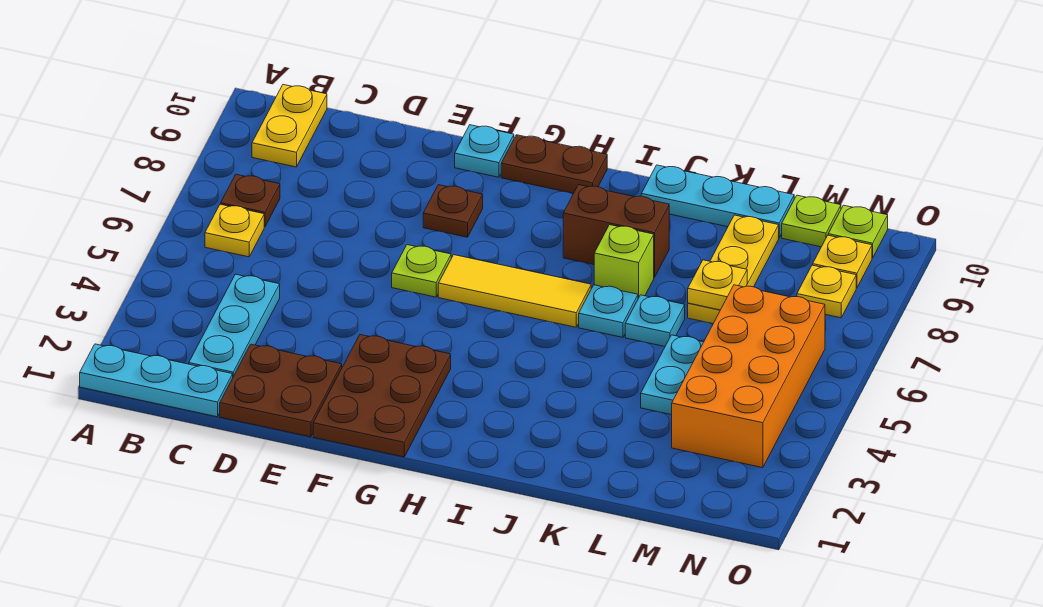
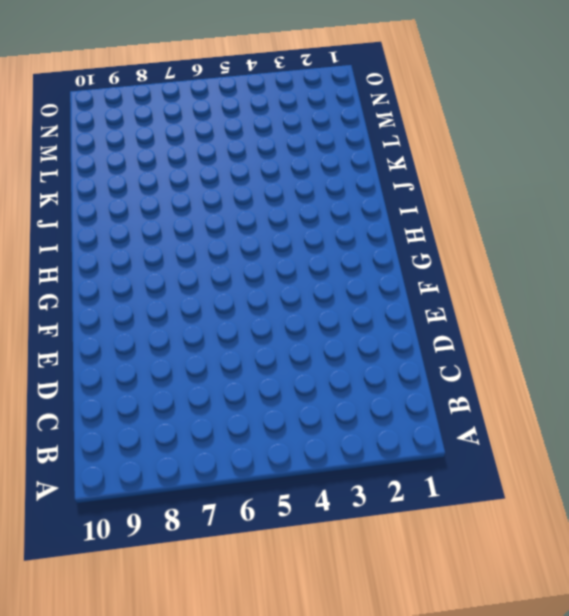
none -> cyan 1x3 plate [80,344,233,417]
none -> yellow 1x1 plate [205,204,264,257]
none -> brown 1x1 plate [221,174,280,227]

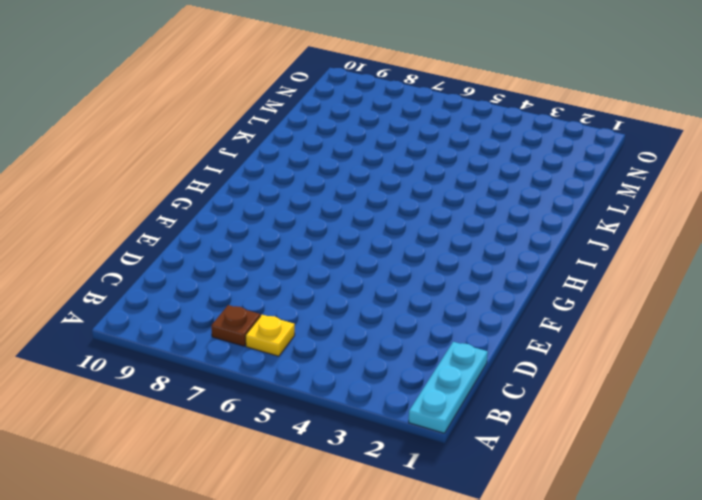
none -> yellow 1x2 plate [252,85,327,167]
none -> cyan 1x3 plate [189,274,280,376]
none -> brown 2x2 plate [220,344,342,437]

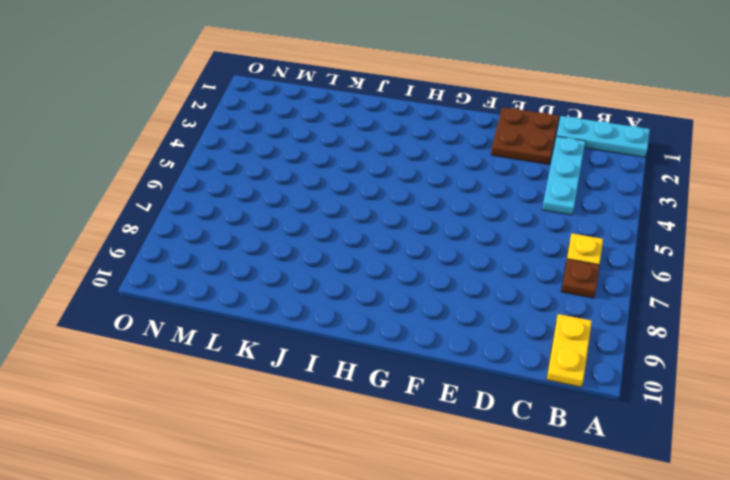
none -> brown 2x3 plate [313,335,451,457]
none -> lime 1x1 plate [392,245,451,297]
none -> brown 1x1 plate [423,185,483,237]

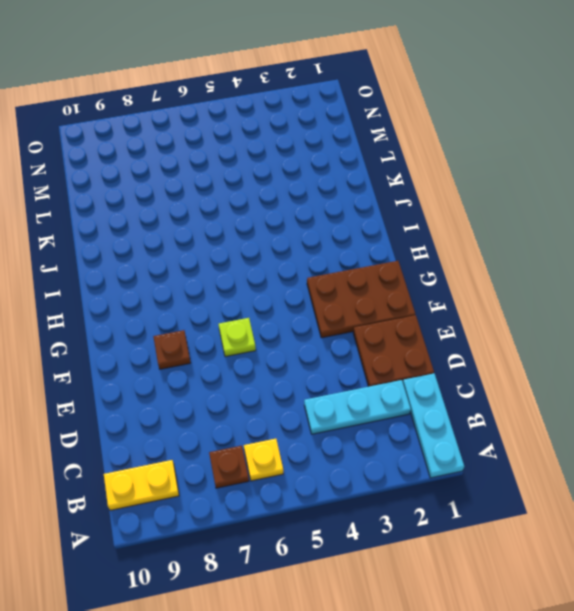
none -> cyan 1x1 plate [455,125,514,177]
none -> yellow 1x3 tile [438,255,591,327]
none -> brown 1x2 plate [501,135,607,193]

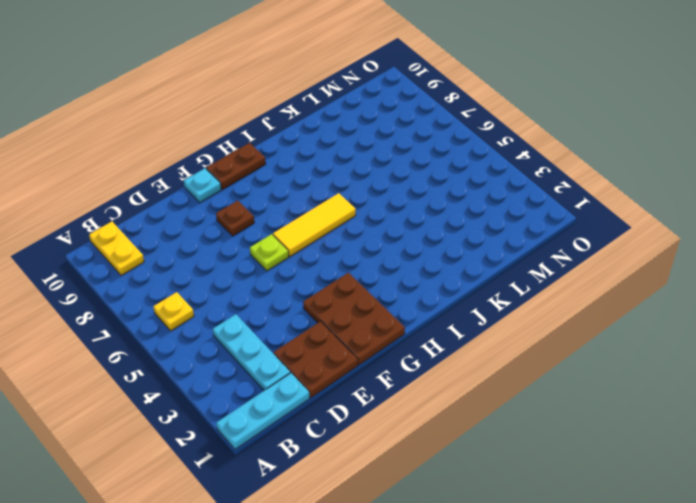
none -> brown 1x1 plate [221,174,280,227]
none -> brown 1x2 brick [563,185,669,277]
none -> cyan 1x1 plate [579,285,638,337]

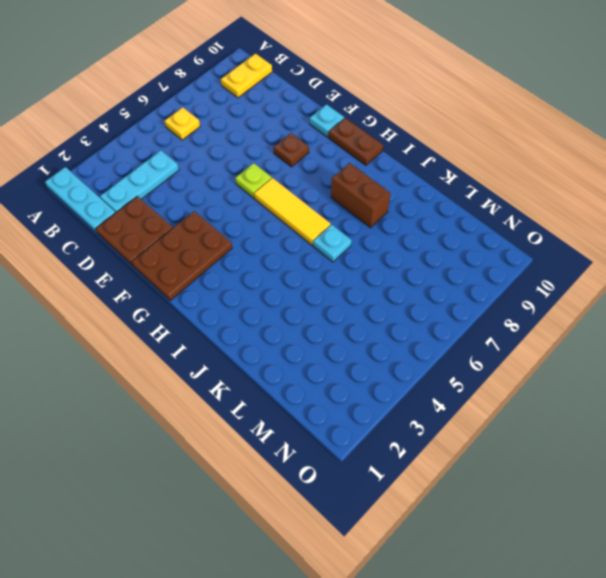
none -> brown 1x1 plate [221,174,280,227]
none -> lime 1x1 brick [594,225,654,298]
none -> cyan 1x3 plate [641,165,794,237]

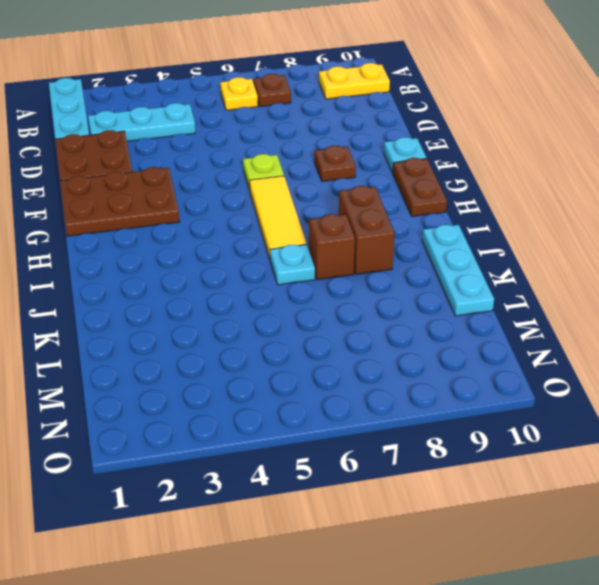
brown 1x1 brick [309,214,355,280] -> lime 1x1 brick [594,225,654,298]
none -> cyan 1x1 plate [625,295,685,347]
none -> cyan 1x2 plate [641,335,703,415]
none -> yellow 1x3 plate [688,215,779,324]

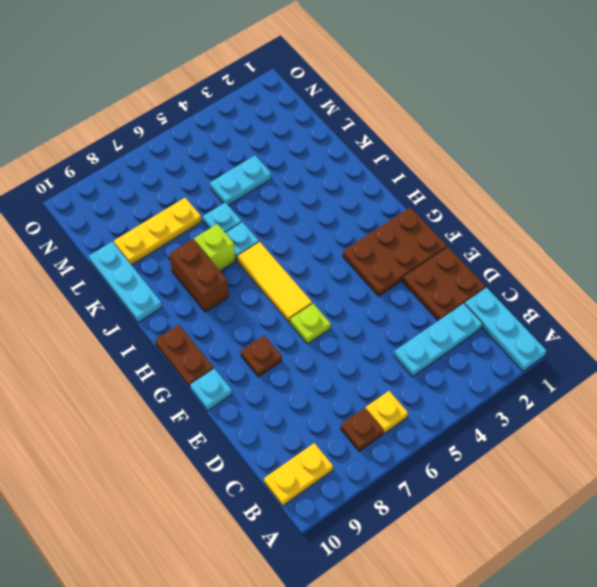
none -> orange 2x4 brick [672,285,825,468]
none -> lime 1x1 plate [782,195,841,247]
none -> yellow 1x1 plate [797,265,856,318]

